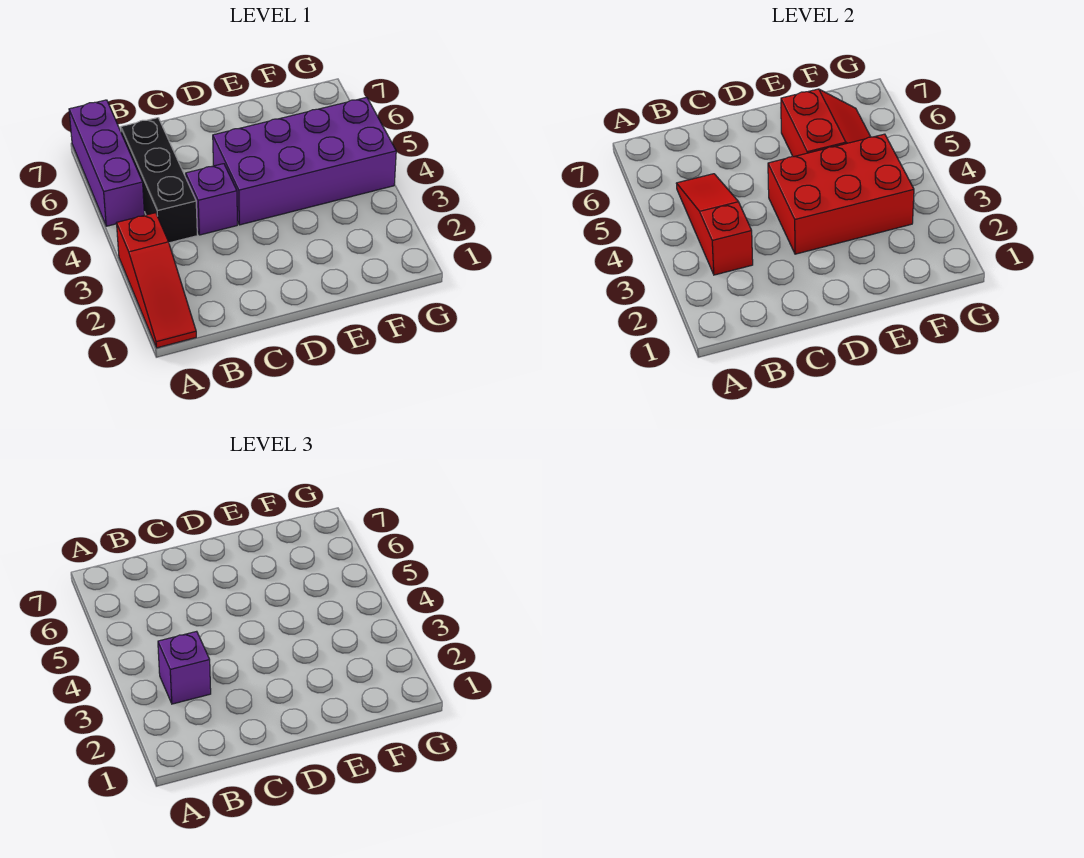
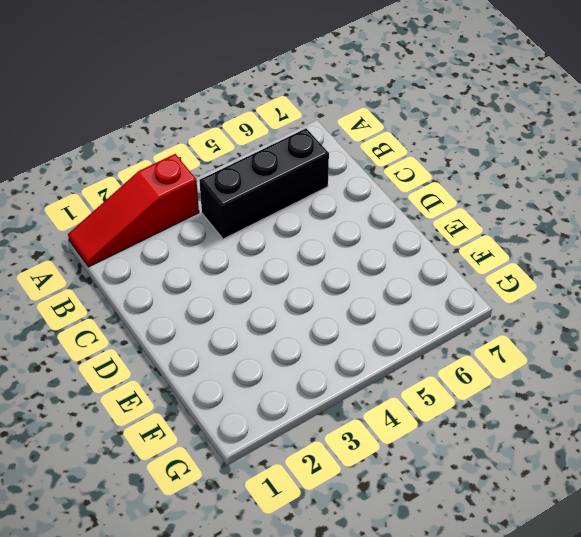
none -> purple 1x3 brick [69,100,144,226]
none -> purple 1x1 brick [186,164,237,235]

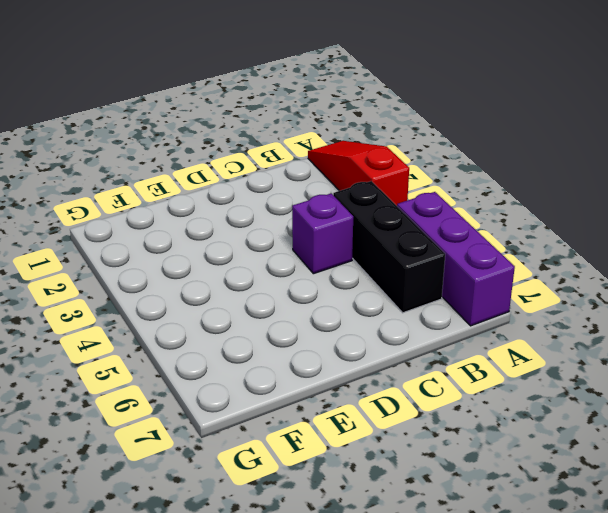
none -> purple 2x4 brick [213,97,396,225]
none -> red 1x3 slope [676,174,753,275]

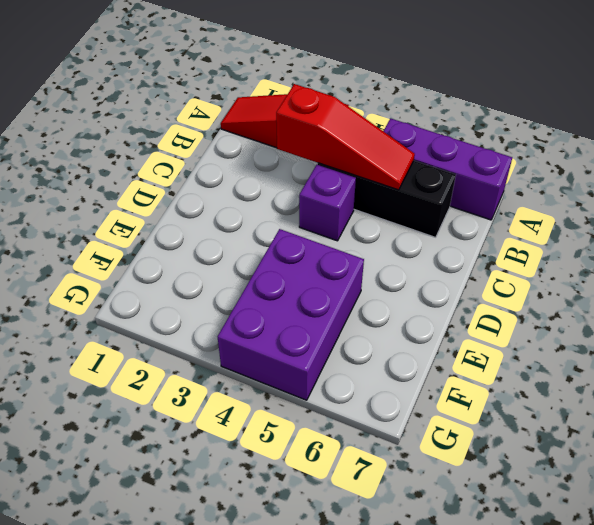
purple 2x3 brick [218,229,364,400] -> purple 2x4 brick [213,97,396,225]
none -> red 2x3 brick [768,134,914,254]
none -> red 2x2 slope [781,89,870,157]

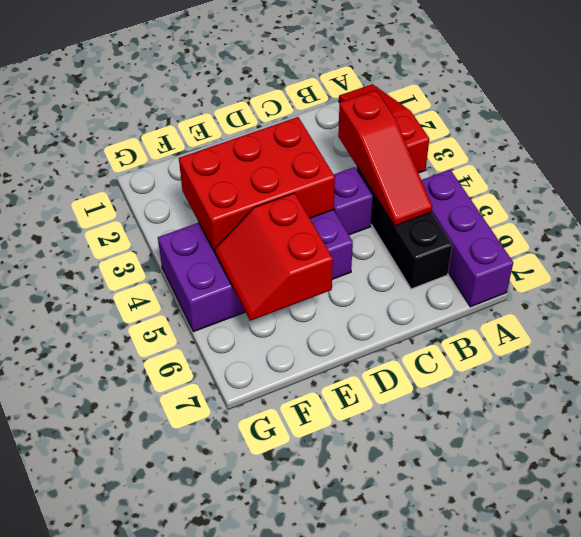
none -> purple 1x1 brick [158,631,211,704]

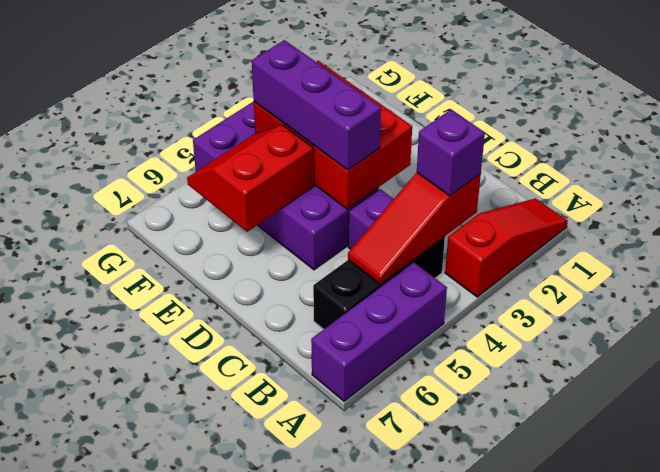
purple 1x3 brick [252,40,381,170] -> none

